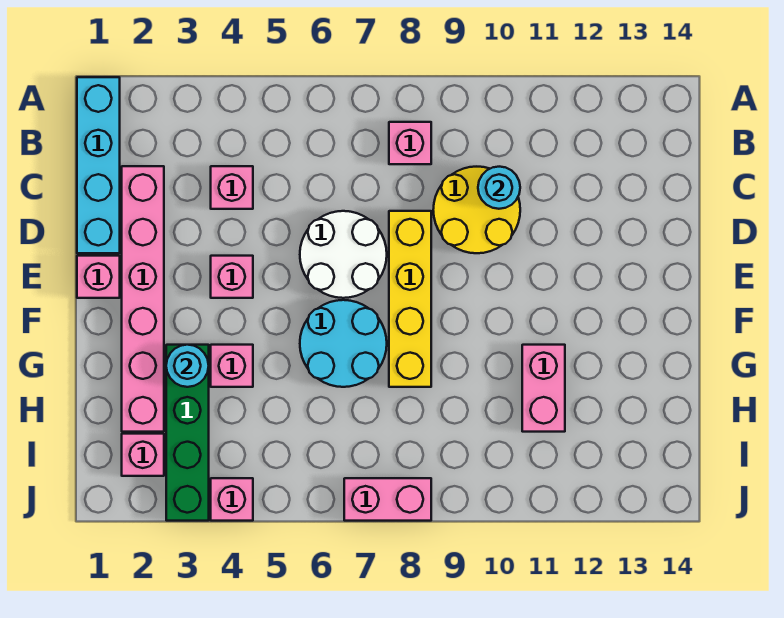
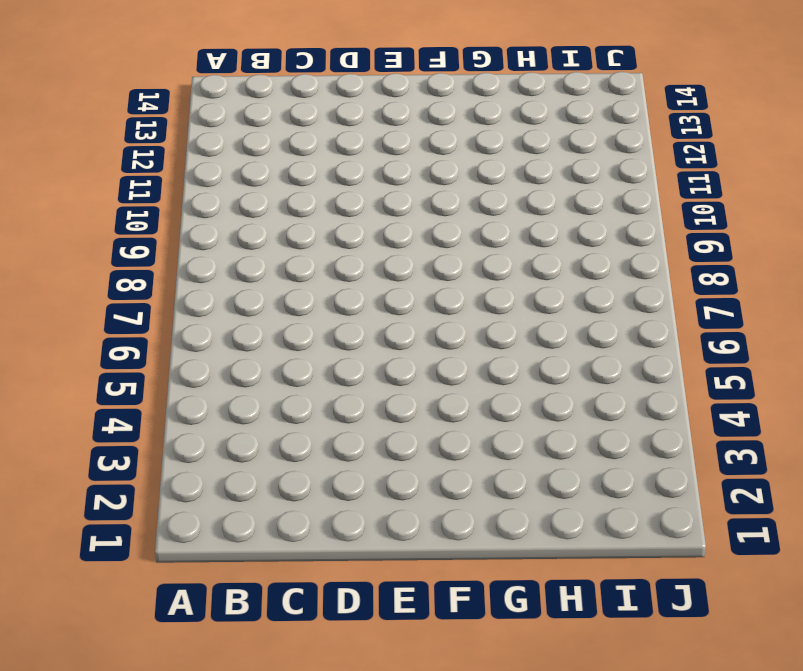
none -> cyan 1x4 brick [77,77,120,253]
none -> pink 1x1 brick [389,122,431,164]
none -> pink 1x6 brick [122,166,164,432]

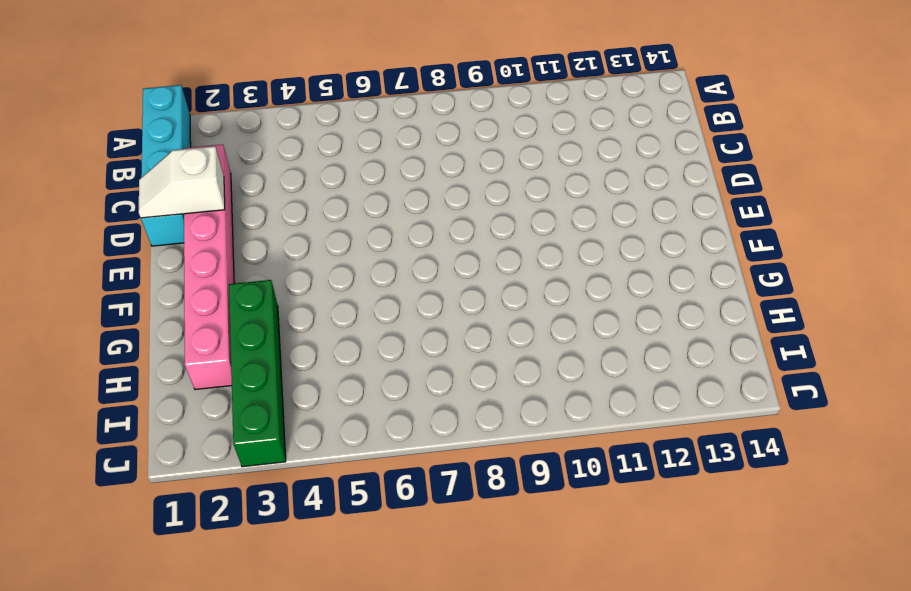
white 1x2 slope [139,146,225,218] -> none
none -> pink 1x1 brick [389,122,431,164]
none -> pink 1x1 brick [211,166,253,209]
none -> yellow 2x2 round brick [433,167,520,253]

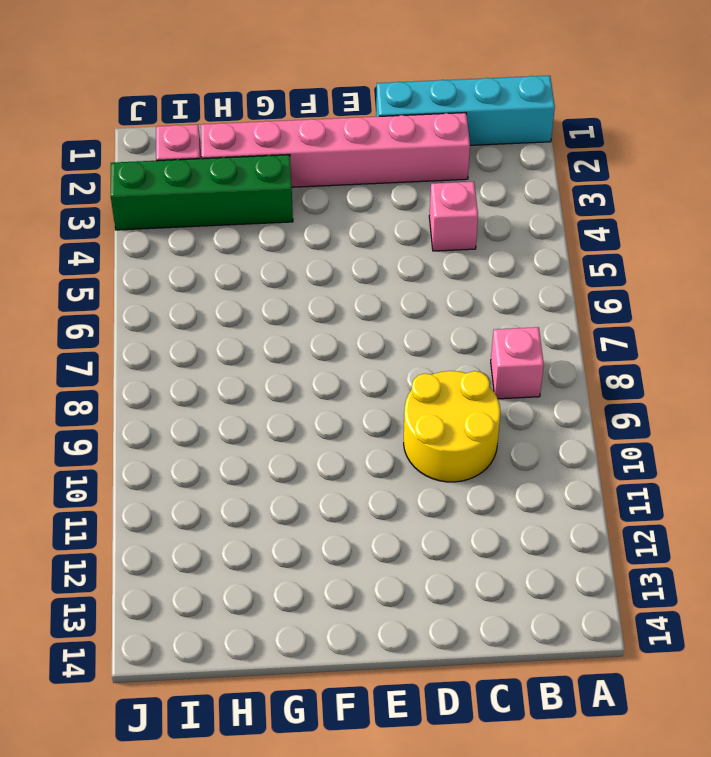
none -> white 2x2 round brick [300,211,387,298]
none -> yellow 1x4 brick [389,211,431,387]
none -> pink 1x1 brick [77,256,120,298]

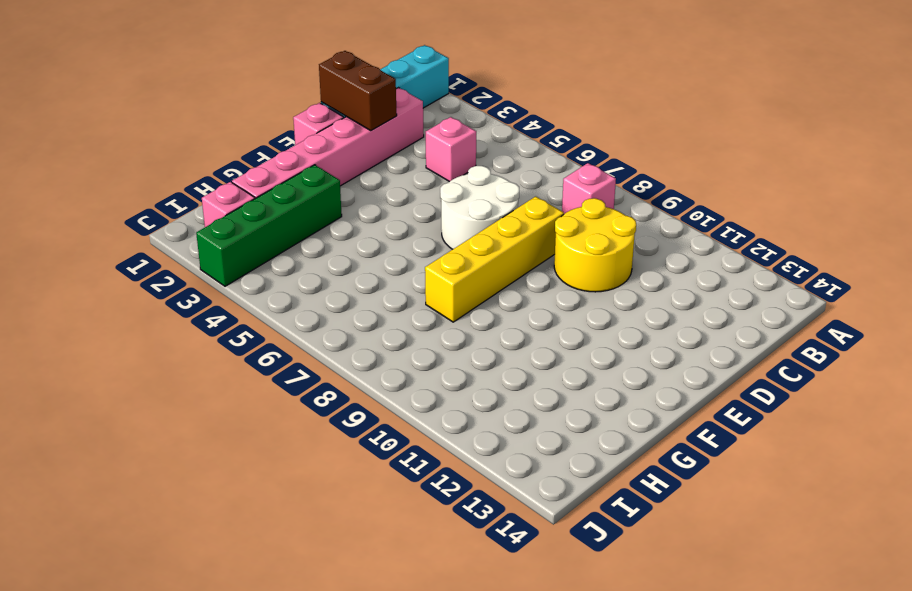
brown 1x2 brick [319,51,397,131] -> none
none -> pink 1x1 brick [211,256,253,298]
none -> cyan 2x2 round brick [300,300,387,387]
none -> pink 1x1 brick [211,345,253,387]

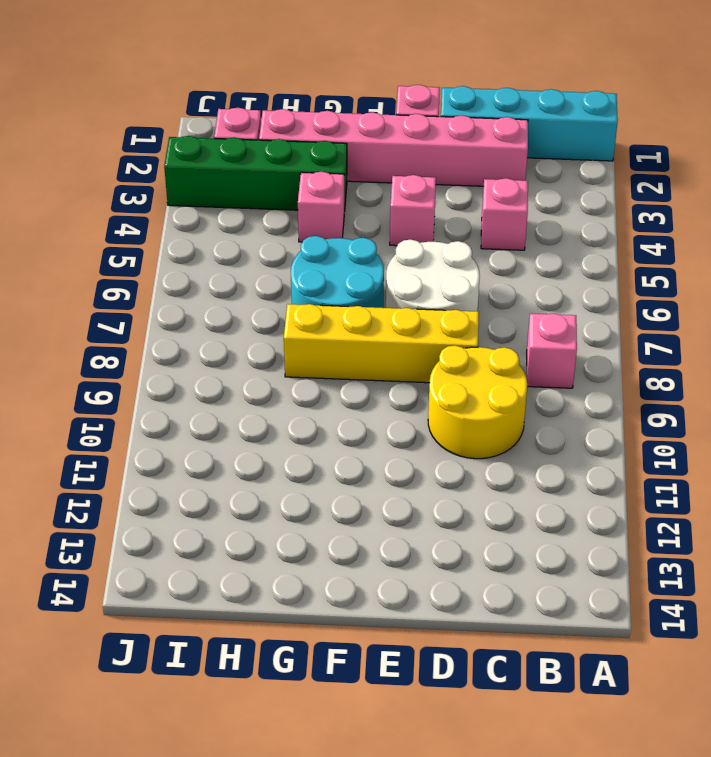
none -> pink 1x2 brick [522,345,565,432]
none -> pink 1x1 brick [211,478,253,521]
none -> pink 1x2 brick [344,478,431,521]

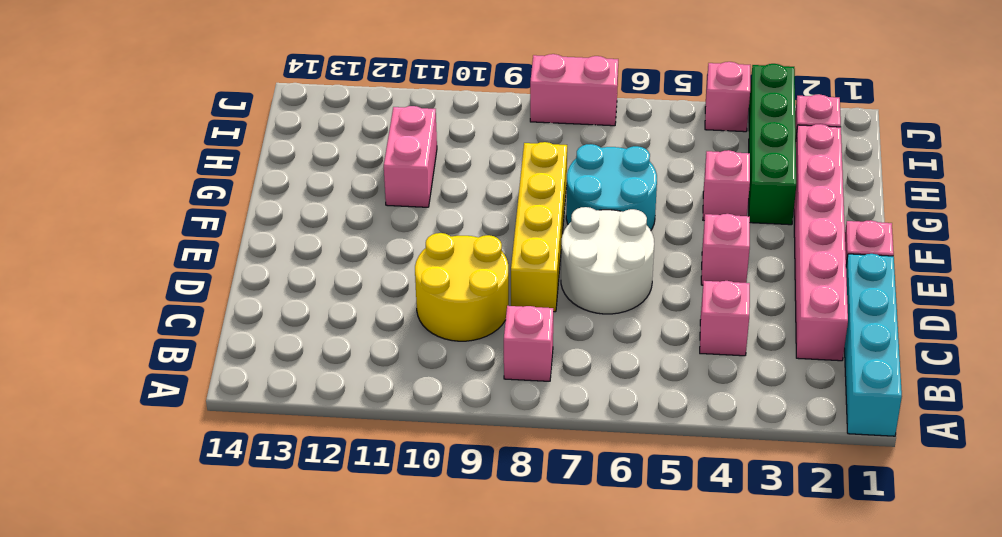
none -> cyan 1x1 round brick [478,167,520,209]
none -> cyan 1x1 round brick [166,345,209,387]

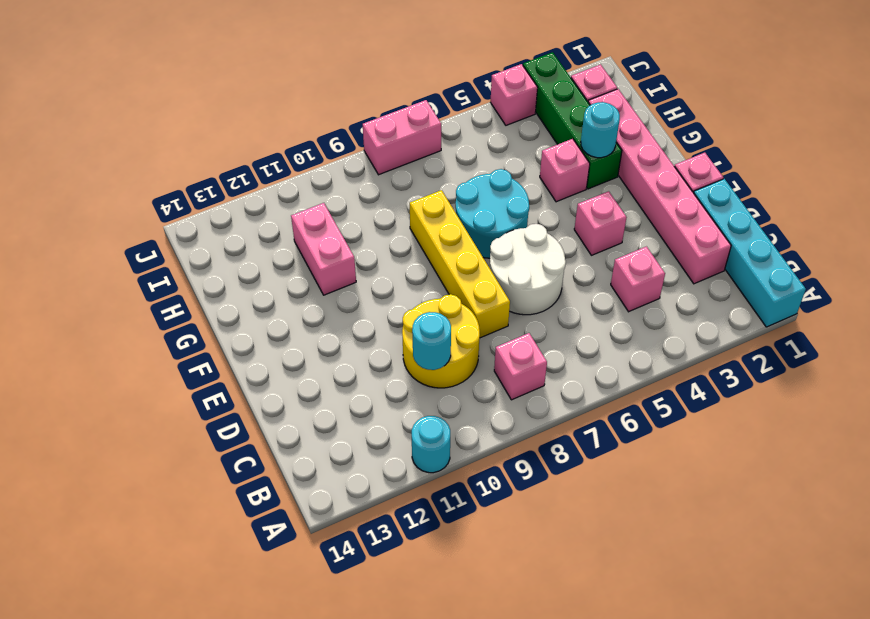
cyan 1x1 round brick [412,416,450,473] -> none

